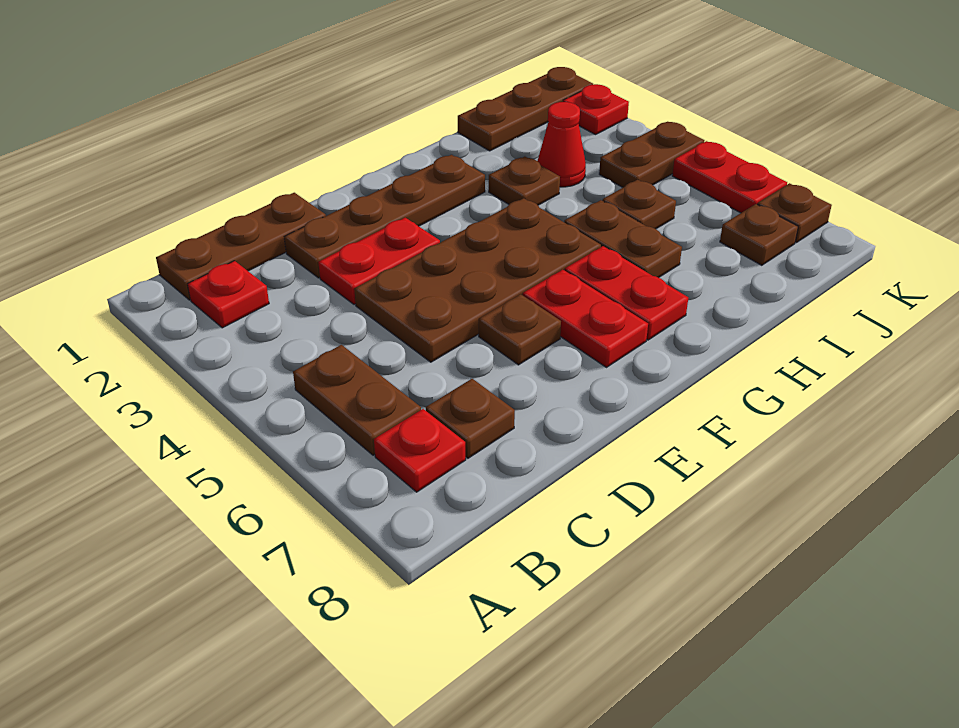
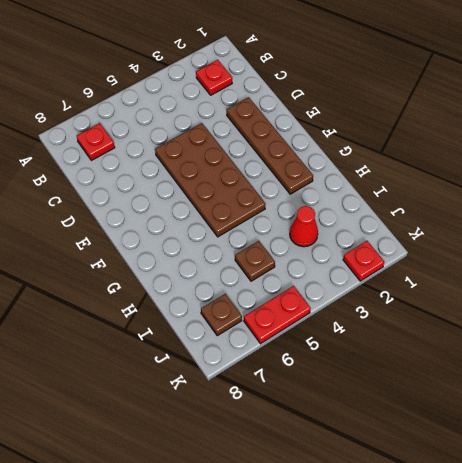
none -> brown 1x3 plate [156,193,326,300]
none -> brown 1x2 plate [293,345,421,455]
none -> brown 1x1 plate [426,379,515,458]

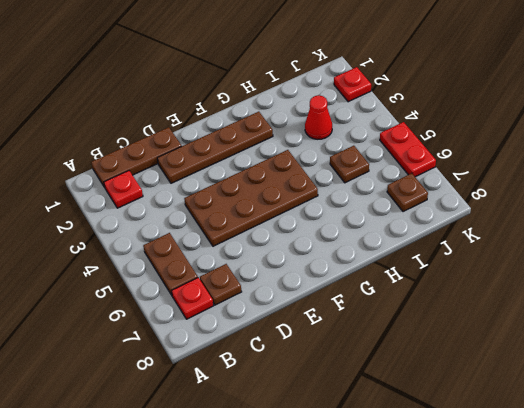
none -> red 1x2 plate [318,218,440,305]
none -> brown 1x1 plate [479,294,561,365]
none -> red 1x2 plate [523,270,648,367]

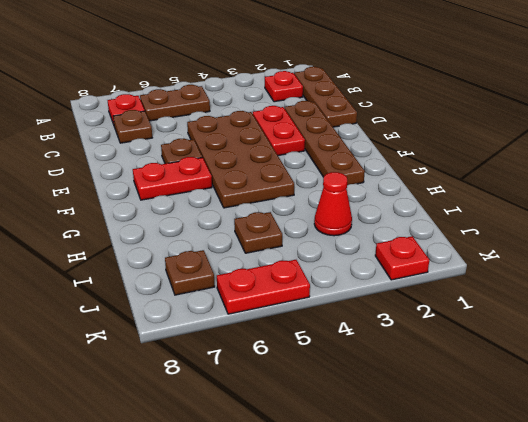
none -> red 1x2 plate [565,246,688,340]
none -> brown 1x1 plate [489,157,560,205]
none -> brown 1x2 plate [564,200,682,278]

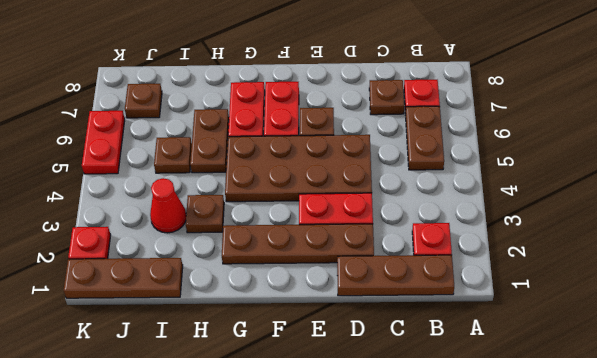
none -> brown 1x2 plate [599,122,704,187]
none -> brown 1x1 plate [757,183,832,243]

